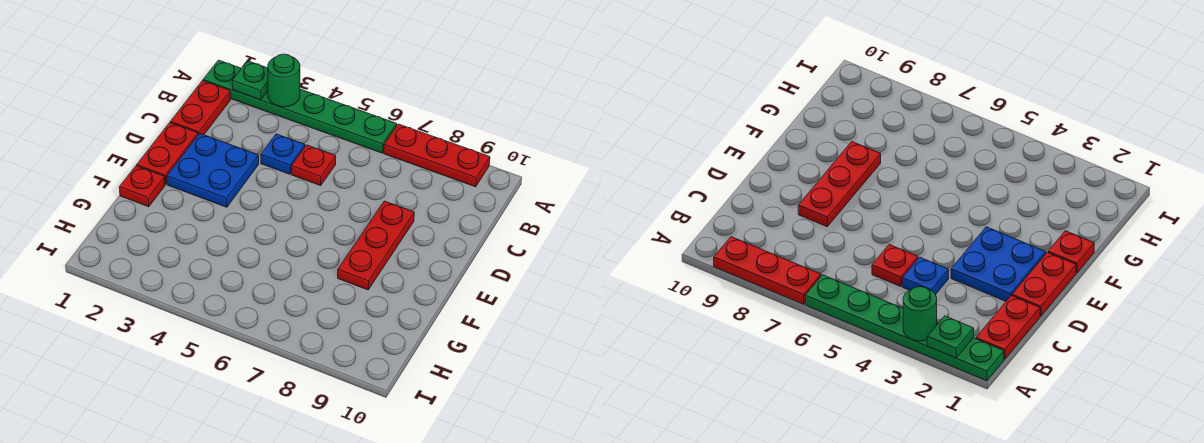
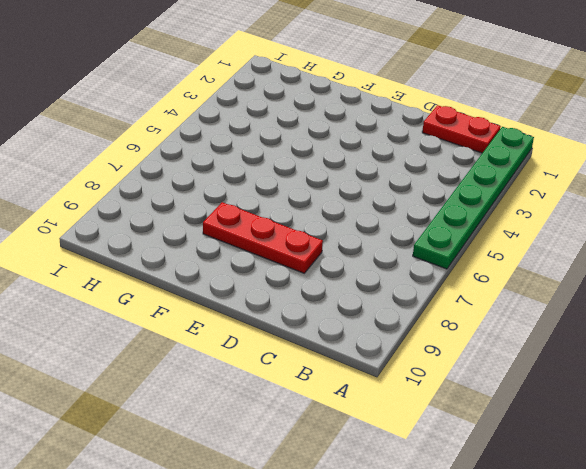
none -> red 1x3 plate [384,124,490,187]
none -> blue 1x1 plate [261,134,305,174]

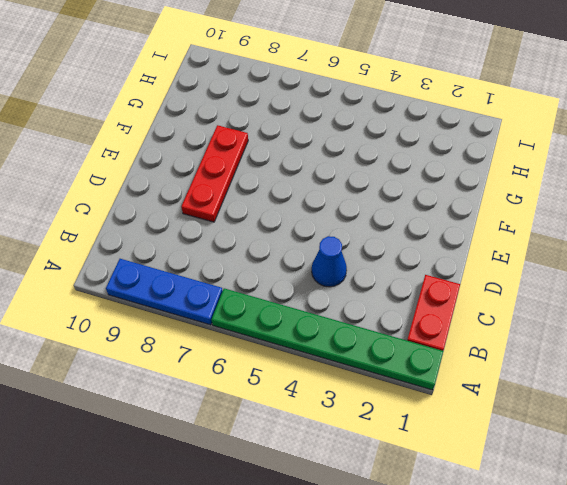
blue 1x3 plate [106,259,223,325] -> red 1x3 plate [384,124,490,187]
blue 1x1 cone [312,236,347,287] -> blue 1x1 plate [261,134,305,174]
none -> red 1x1 plate [291,145,336,186]
none -> red 1x2 plate [137,123,198,184]

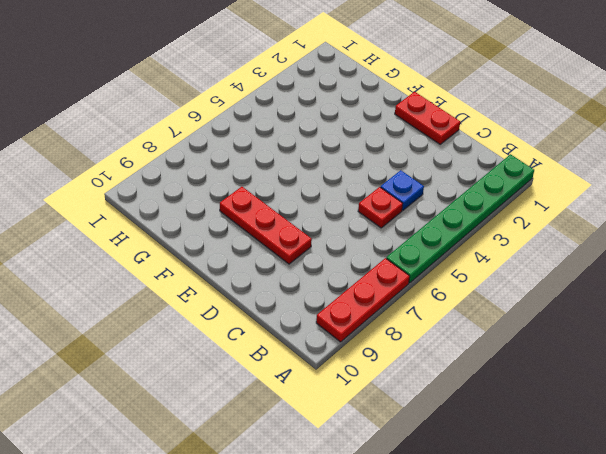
none -> red 1x2 plate [170,81,231,135]
none -> blue 2x2 plate [167,133,259,207]

